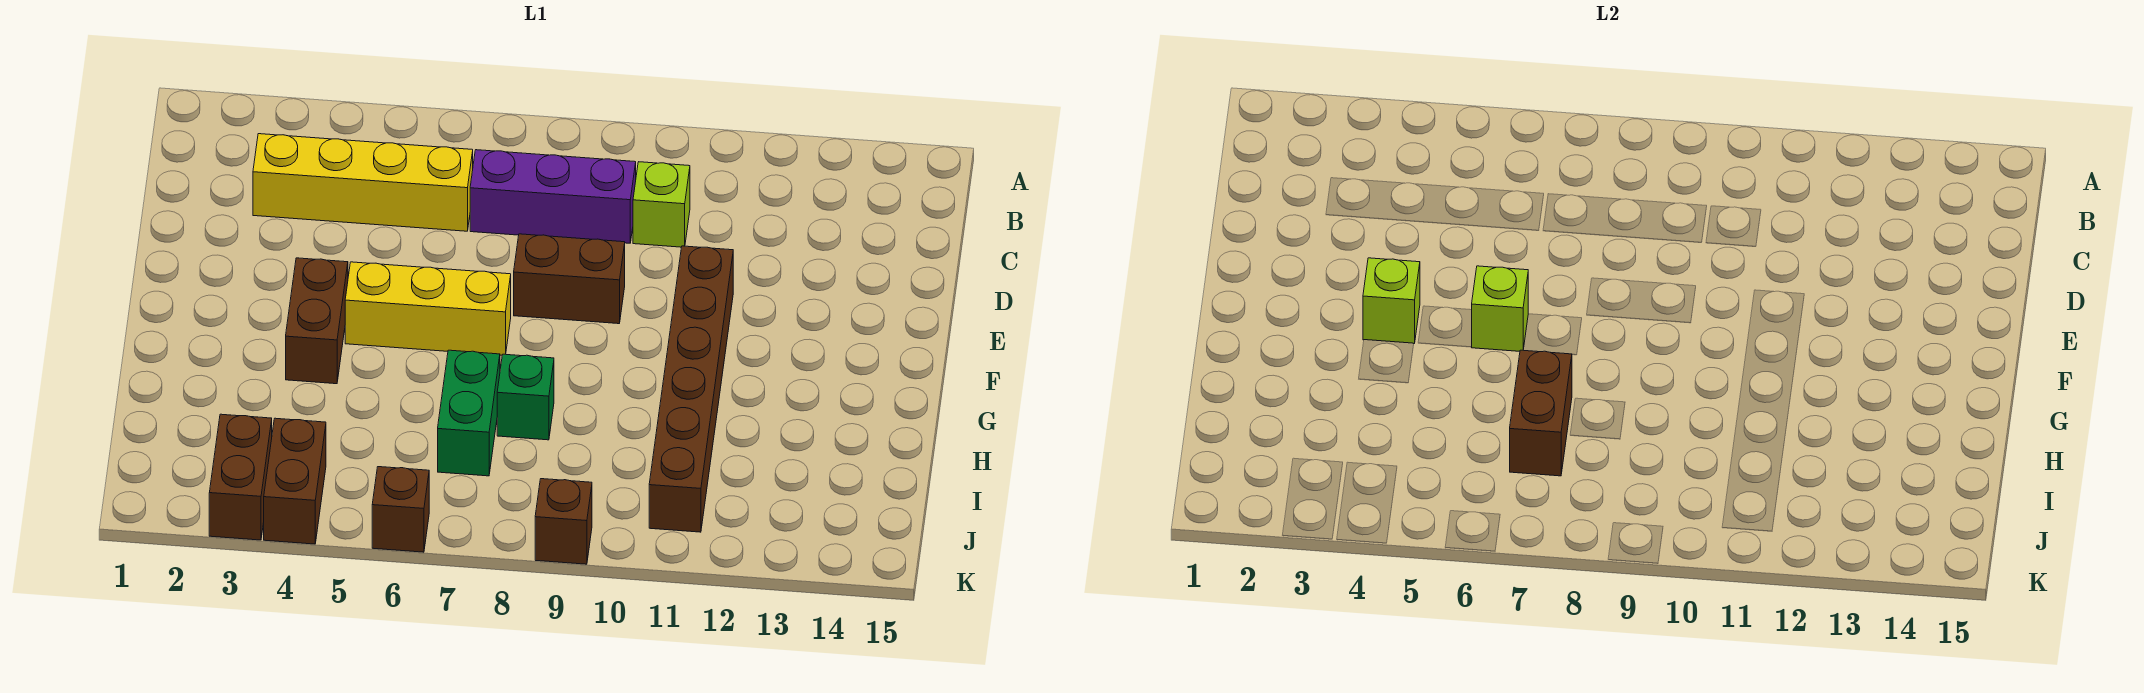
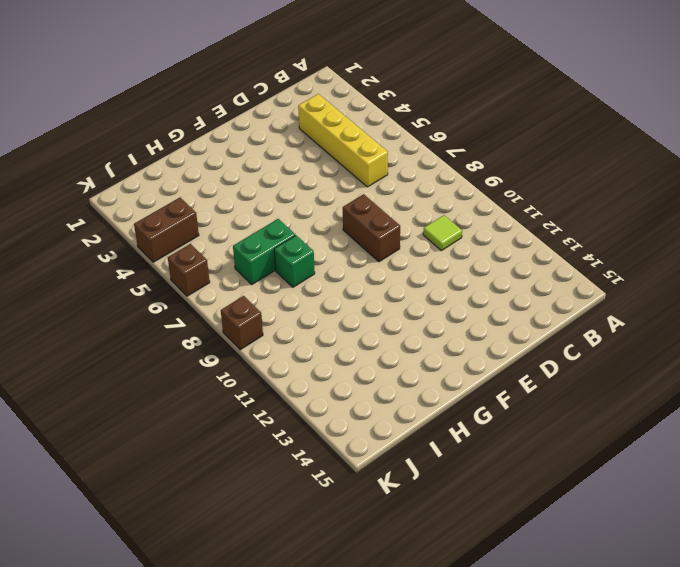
lime 1x1 tile [423,215,462,251] -> lime 1x1 brick [633,162,690,247]
none -> purple 1x3 brick [470,150,636,243]
none -> brown 1x6 brick [649,246,733,532]
none -> brown 1x2 brick [286,258,348,384]

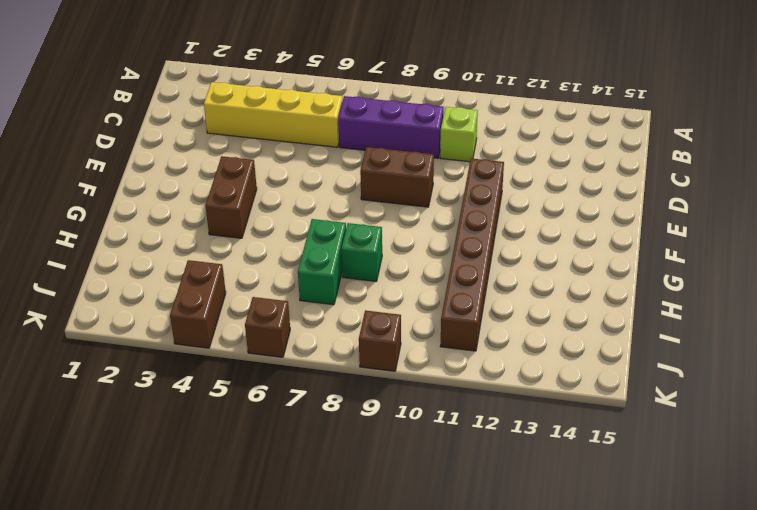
none -> yellow 1x3 brick [345,262,511,355]
none -> brown 1x2 brick [209,414,272,540]
none -> lime 1x1 brick [1363,258,1420,343]

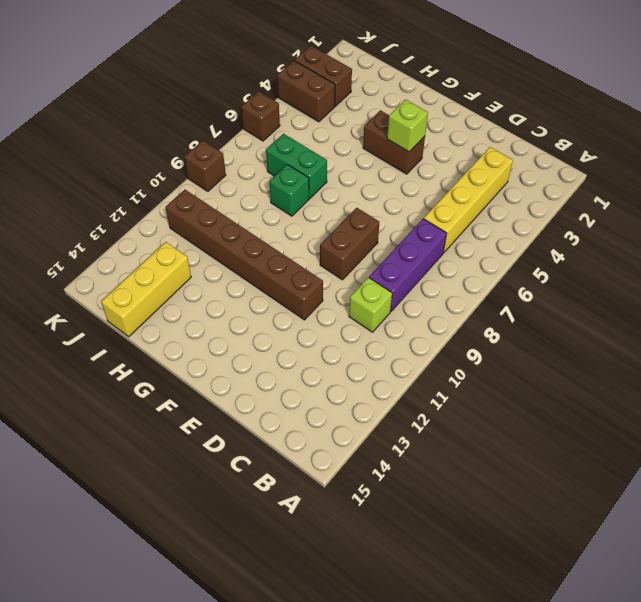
yellow 1x3 brick [101,242,191,337] -> yellow 1x3 brick moved to [345,262,511,355]
none -> lime 1x1 brick [1472,266,1528,351]
none -> brown 1x2 brick [1510,350,1572,476]

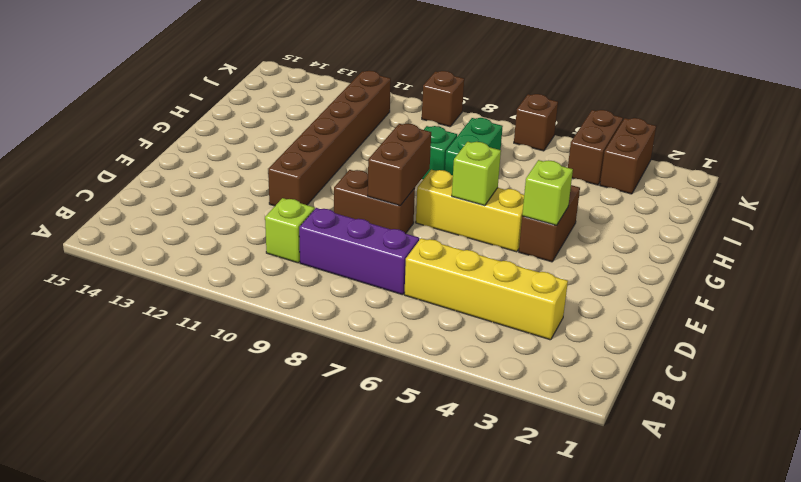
brown 1x2 brick [368,124,431,206] -> brown 1x2 brick moved to [1510,350,1572,476]

